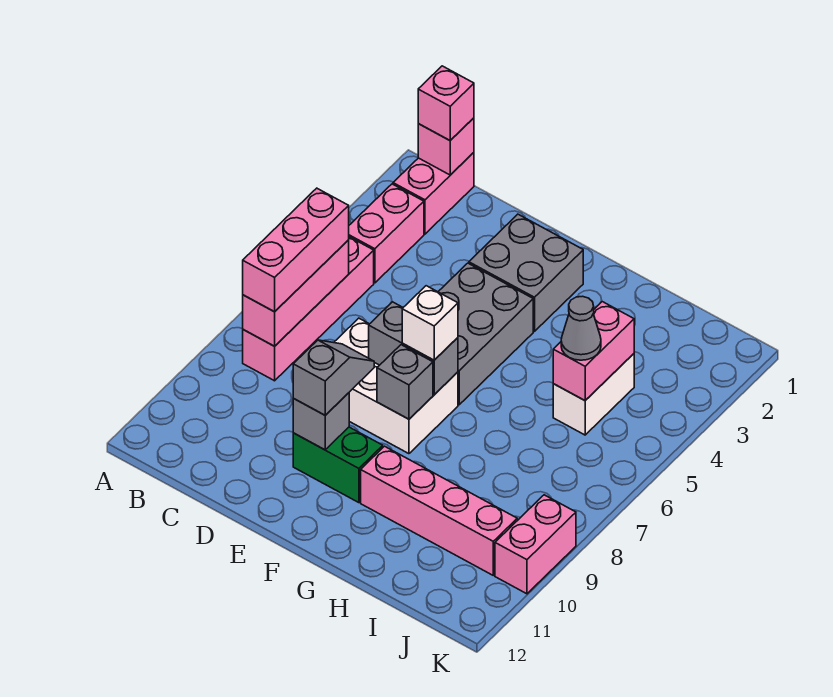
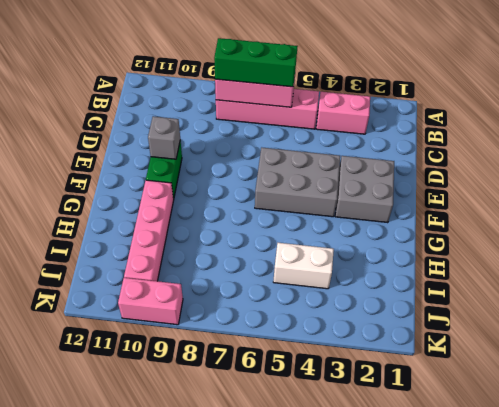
green 1x3 brick [214,38,298,87] -> pink 1x3 brick [243,188,349,312]
none -> pink 1x2 brick [393,153,474,234]
none -> white 2x3 brick [334,318,458,454]
none -> pink 1x1 brick [418,118,474,175]

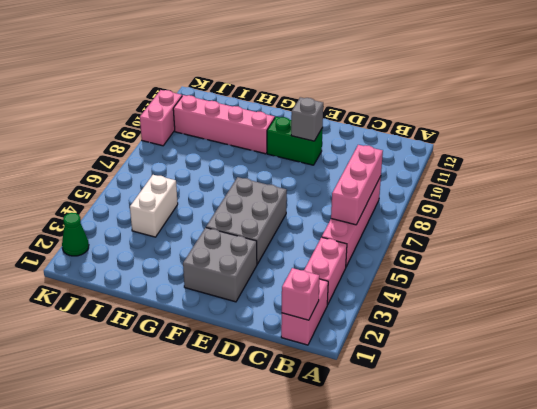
green 1x1 cone [62,213,89,256] -> none
none -> white 2x3 brick [334,318,458,454]
none -> grey 1x2 brick [369,302,458,395]
none -> grey 1x1 brick [377,345,433,419]

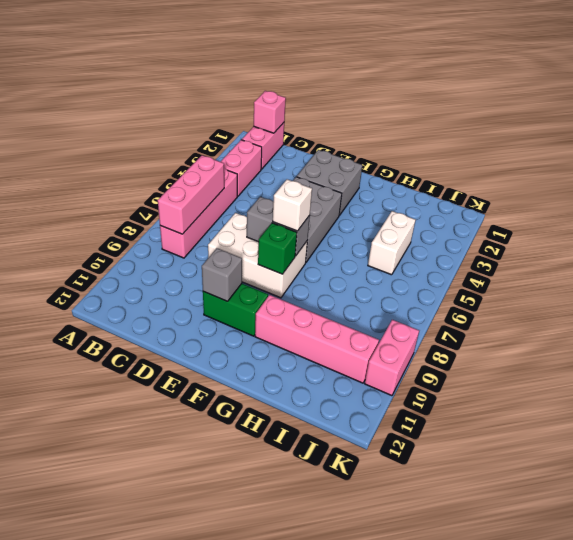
green 1x1 brick [258,223,297,274] -> grey 1x1 brick [377,345,433,419]
none -> pink 1x2 brick [553,302,634,400]
none -> pink 1x1 brick [418,66,474,140]
none -> pink 1x3 brick [243,188,349,312]

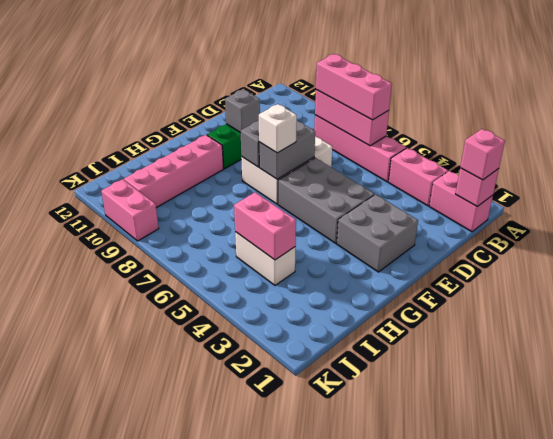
none -> grey 1x2 slope [293,340,374,415]
none -> grey 1x1 cone [561,296,601,360]

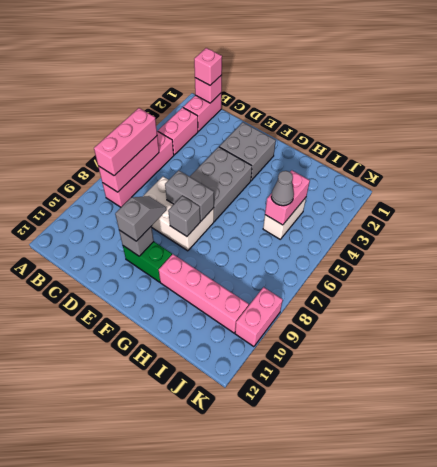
none -> white 1x1 brick [402,286,458,360]

